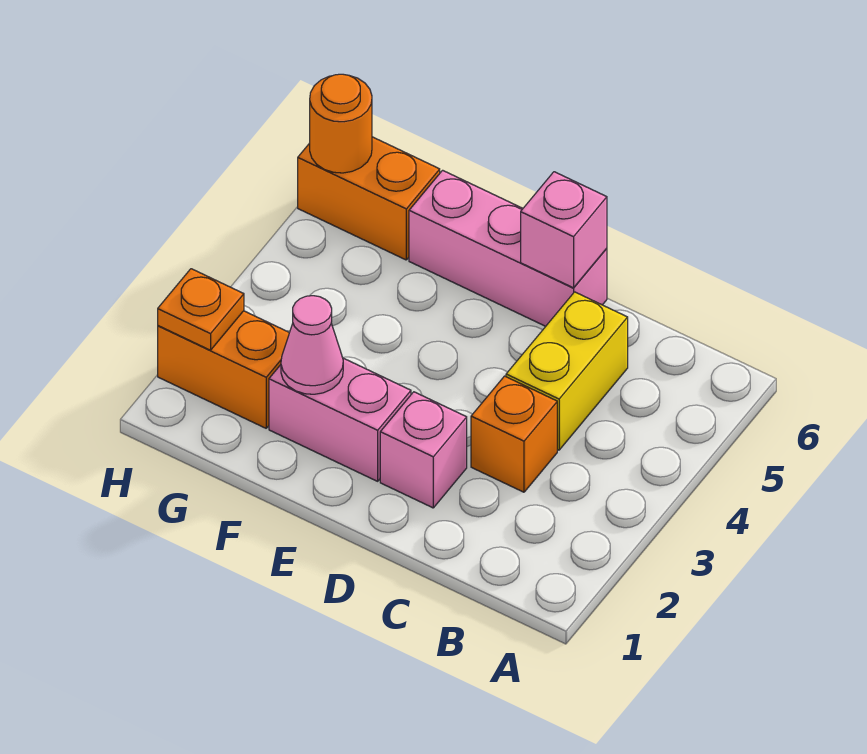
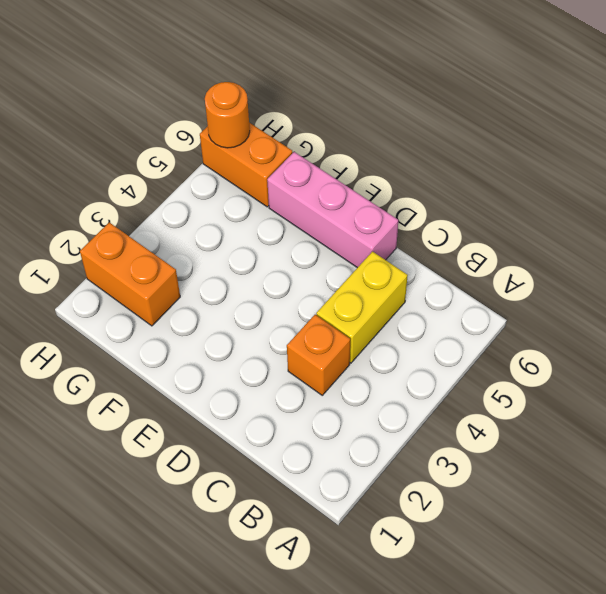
none -> pink 1x1 brick [380,392,467,508]
none -> pink 1x2 brick [269,358,411,481]

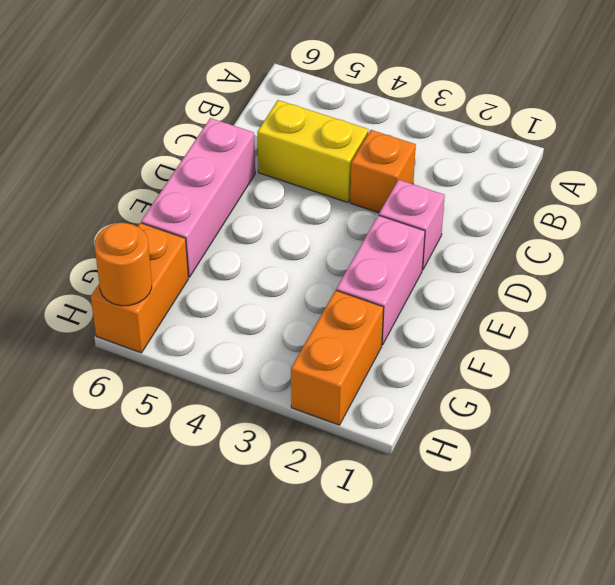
none -> pink 1x1 brick [521,172,607,288]
none -> pink 1x1 cone [281,296,343,394]

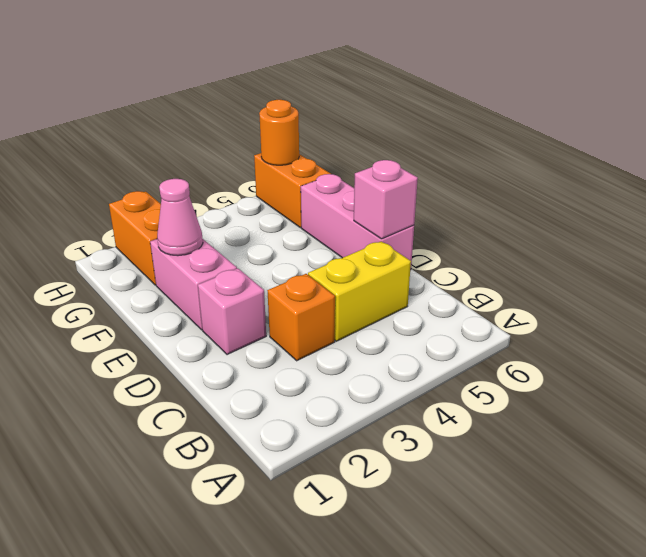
none -> orange 1x1 plate [158,269,244,350]

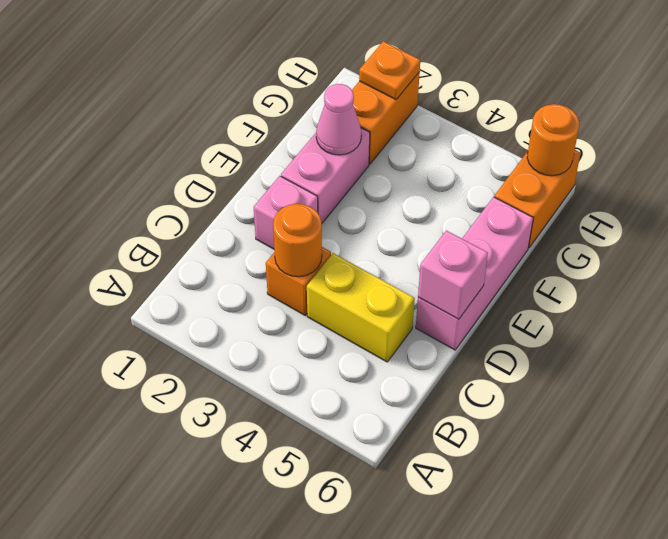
orange 1x1 round brick [273,204,322,277] -> none

